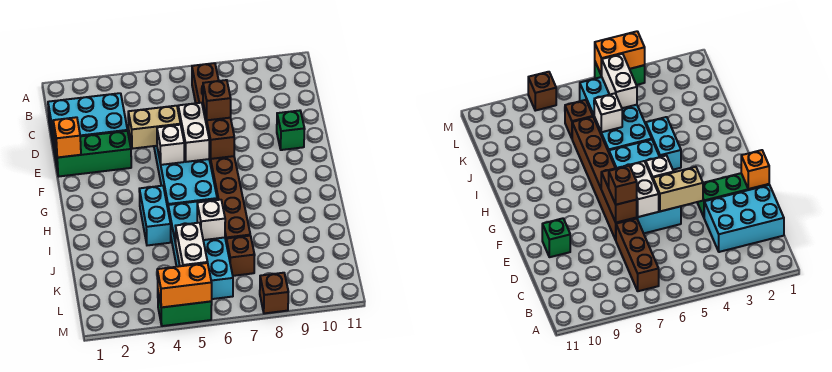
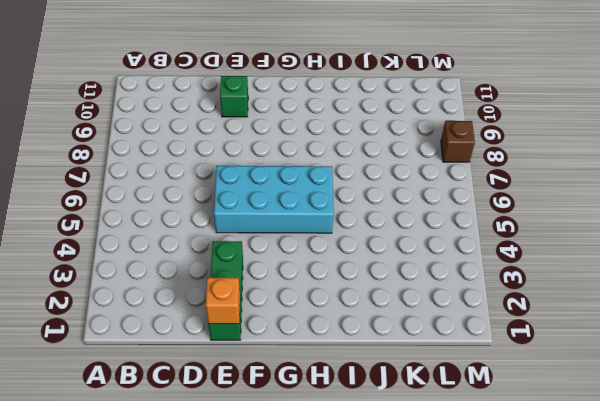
none -> brown 1x3 brick [192,63,219,106]
none -> cyan 2x3 brick [48,93,128,154]
none -> brown 1x6 brick [209,154,250,240]

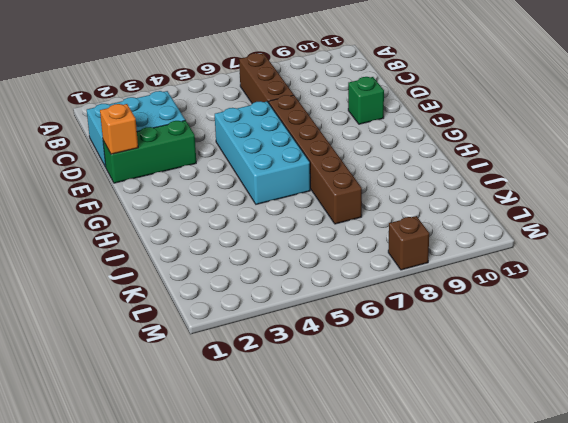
none -> cyan 1x2 brick [139,186,171,245]
none -> cyan 2x4 brick [168,199,233,299]
none -> brown 1x1 brick [226,236,255,276]

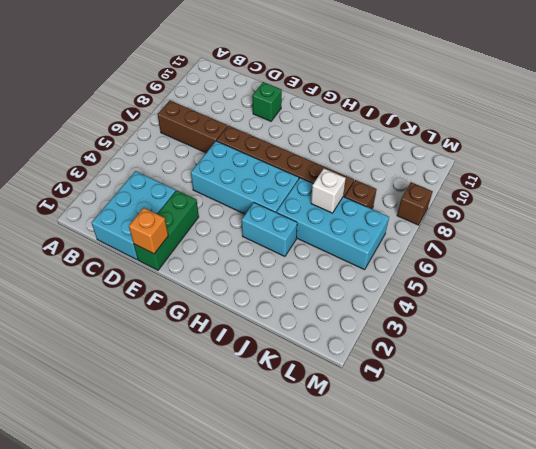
none -> green 1x2 brick [158,293,212,326]
none -> tan 1x2 brick [128,106,181,149]
none -> white 1x2 brick [178,103,209,162]

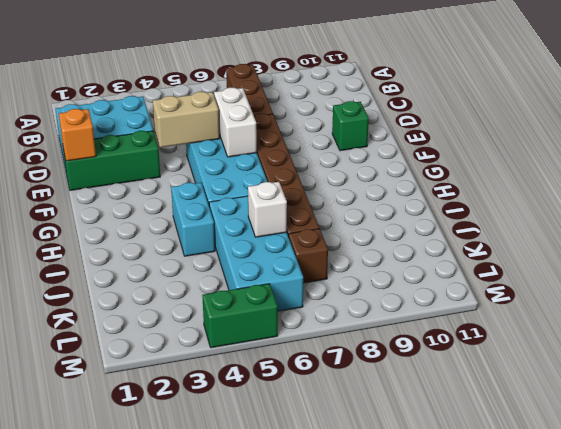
none -> brown 1x1 brick [260,273,288,313]
none -> brown 1x2 brick [203,105,234,159]
none -> white 1x1 brick [157,125,184,165]

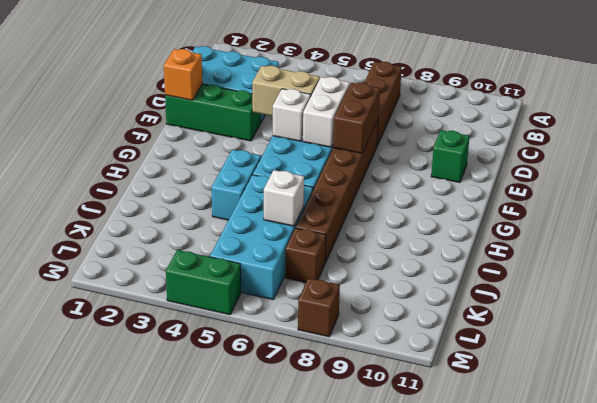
none -> white 1x2 brick [176,223,208,266]
none -> orange 1x2 brick [157,263,212,307]
none -> brown 1x1 brick [203,80,231,120]

